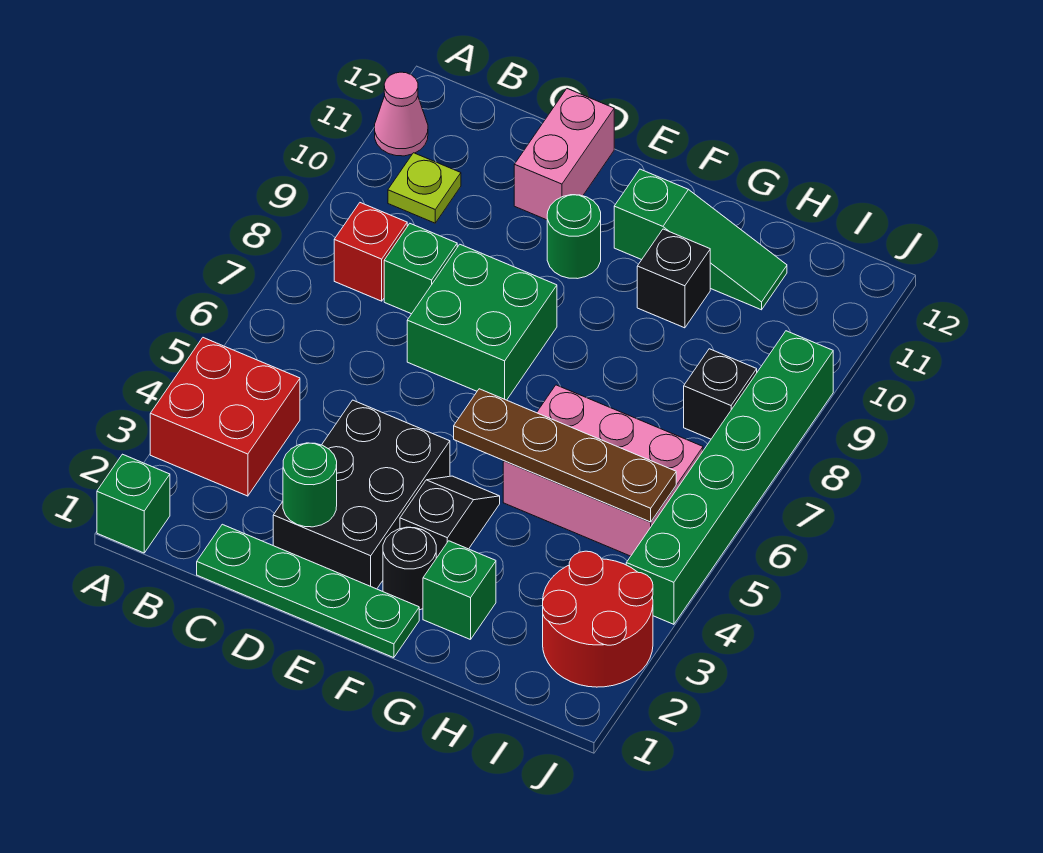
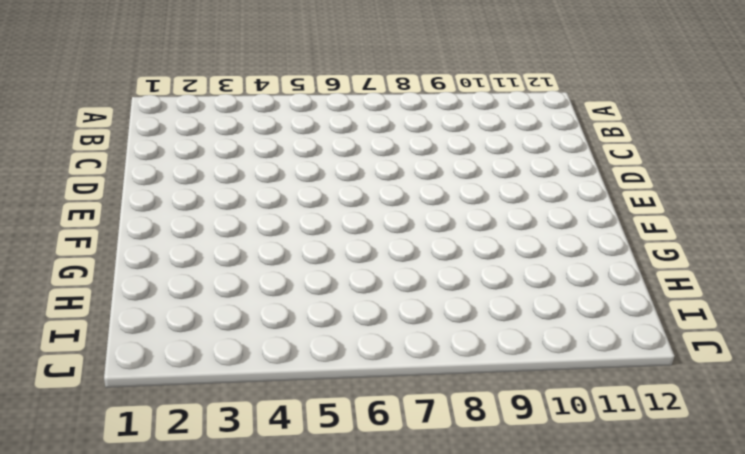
none -> green 1x1 brick [97,454,170,553]
none -> red 2x2 brick [150,338,300,496]
none -> pink 1x1 cone [375,72,428,156]

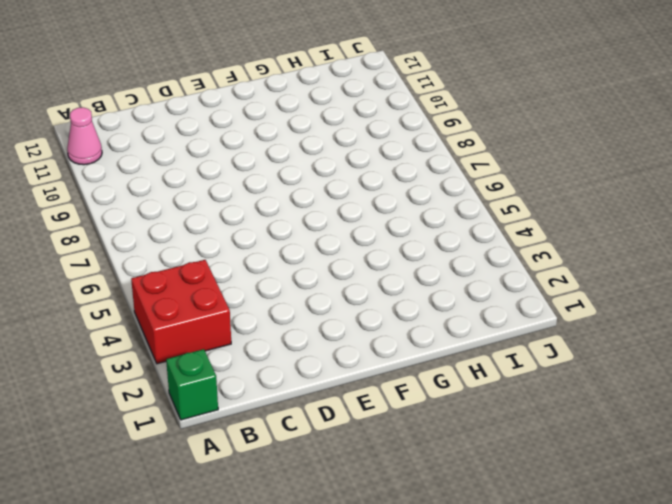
none -> red 1x1 brick [334,203,407,301]
none -> lime 1x1 plate [388,153,461,223]
none -> green 1x4 plate [197,524,419,658]

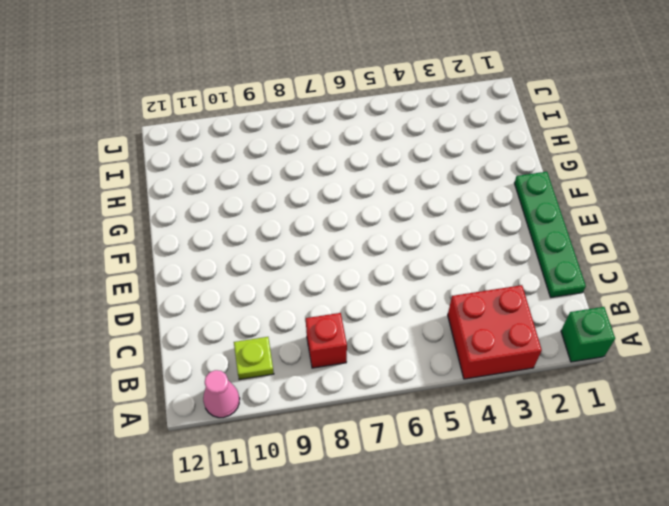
none -> green 1x1 brick [384,224,457,314]
none -> black 2x3 brick [273,400,450,589]
none -> green 2x2 brick [407,244,557,400]

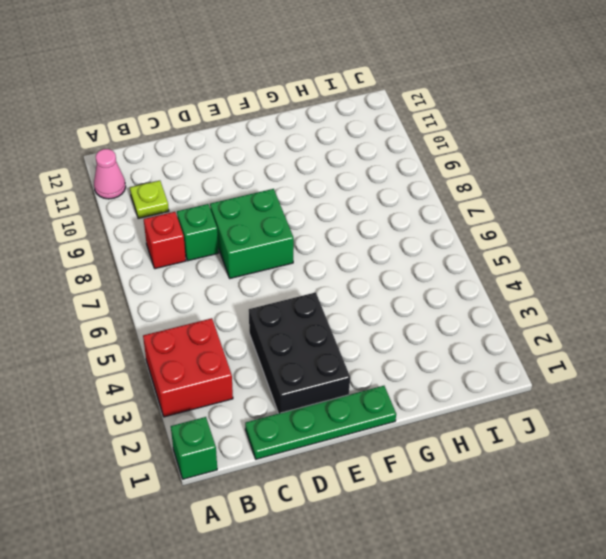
none -> pink 1x2 brick [514,89,614,220]
none -> green 1x1 round brick [547,195,601,279]
none -> black 1x1 round brick [383,527,436,610]

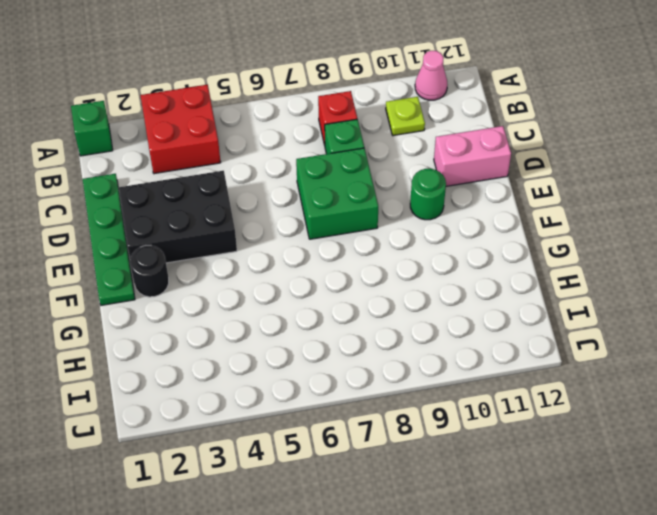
none -> black 1x2 slope [400,476,500,558]
none -> green 1x3 slope [614,169,787,310]
none -> green 1x1 brick [423,541,496,640]

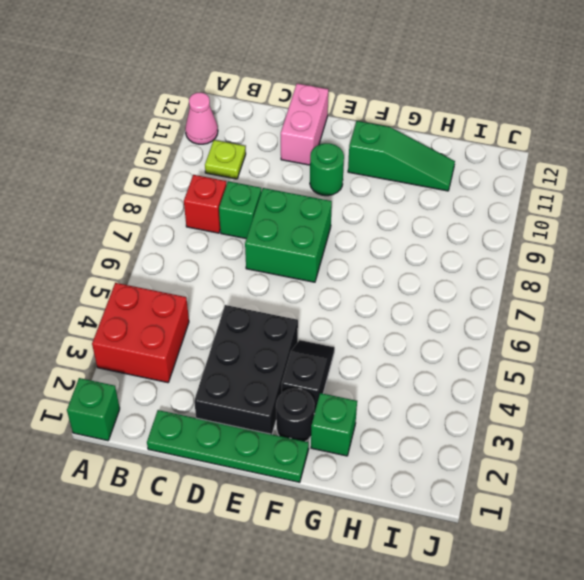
none -> pink 2x3 brick [503,385,703,556]
none -> black 1x1 brick [637,229,710,328]
none -> red 2x2 round brick [543,551,653,687]

